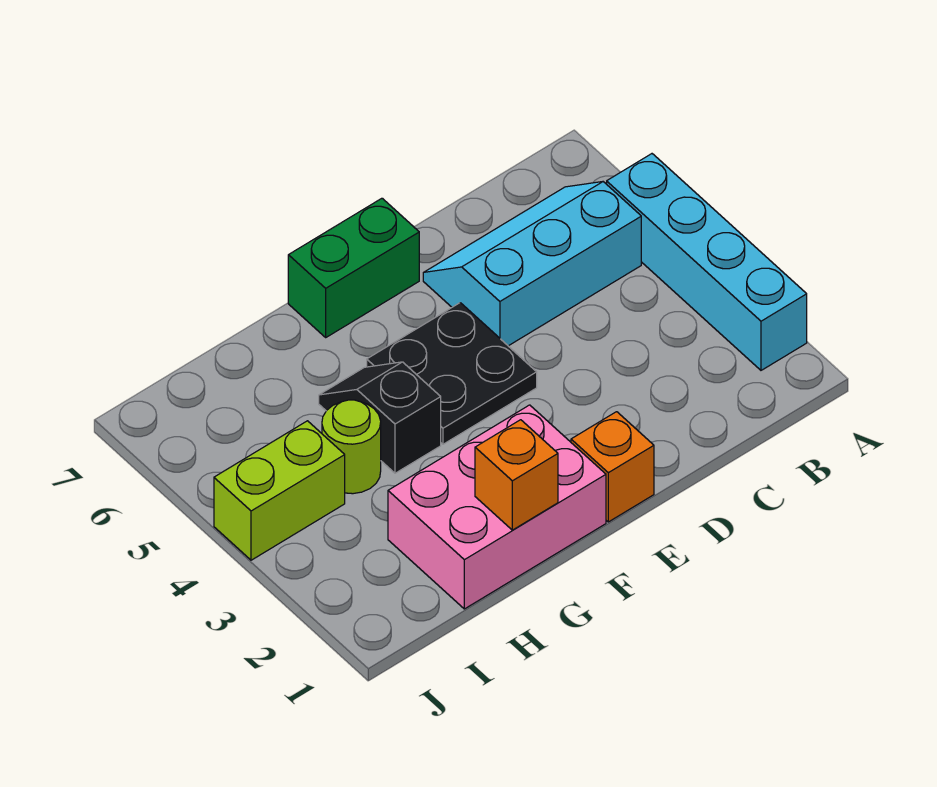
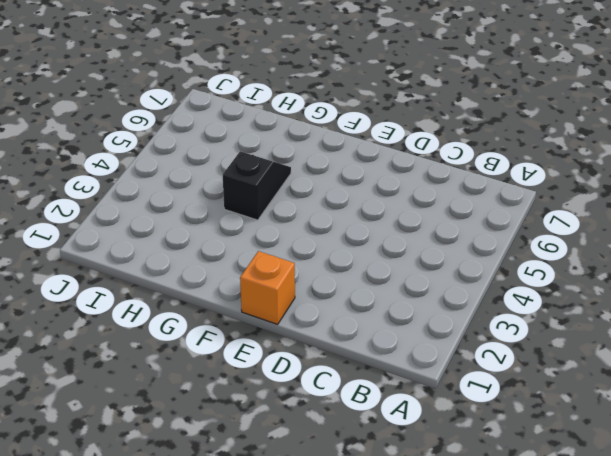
none -> cyan 1x4 brick [607,154,807,370]
none -> cyan 2x3 slope [423,182,641,346]

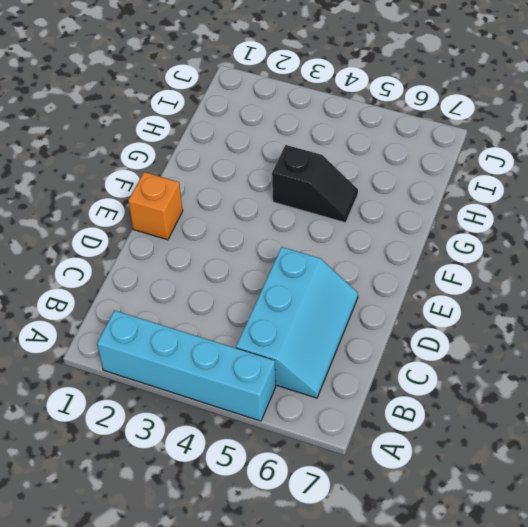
none -> black 2x2 plate [367,303,537,444]
none -> green 1x2 brick [288,198,419,337]

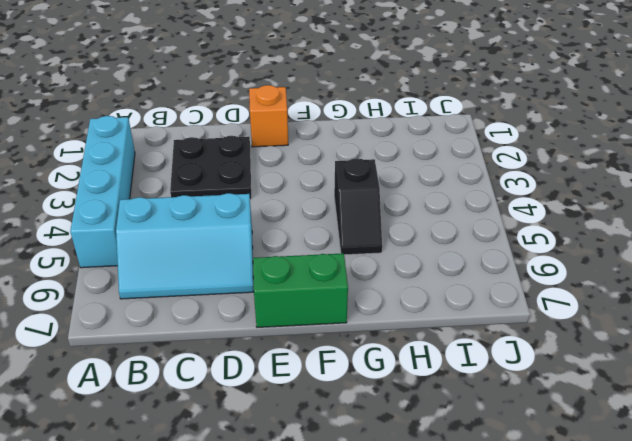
black 2x2 plate [170,136,251,200] -> black 2x2 plate moved to [367,303,537,444]
none -> pink 2x3 brick [388,405,606,609]
none -> lime 1x1 round brick [322,400,381,494]

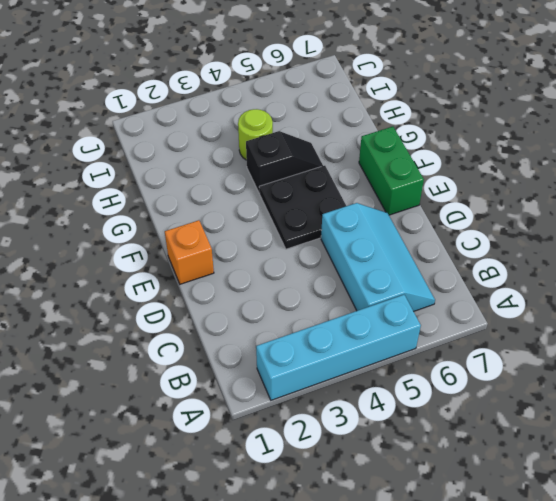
none -> pink 2x3 brick [388,405,606,609]
none -> lime 1x2 brick [214,421,345,560]

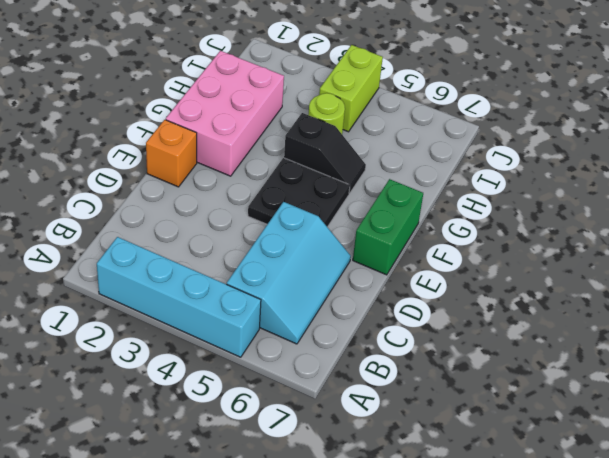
none -> orange 1x1 brick [475,420,558,530]

